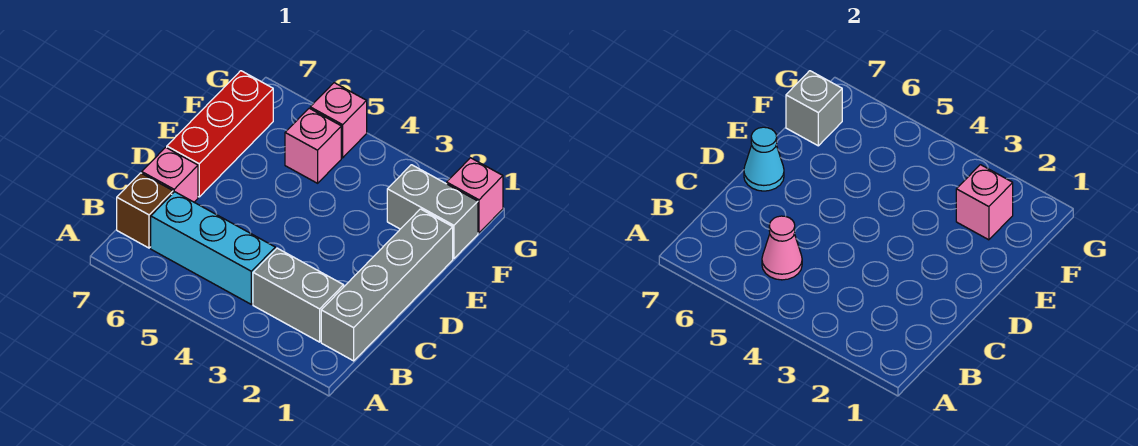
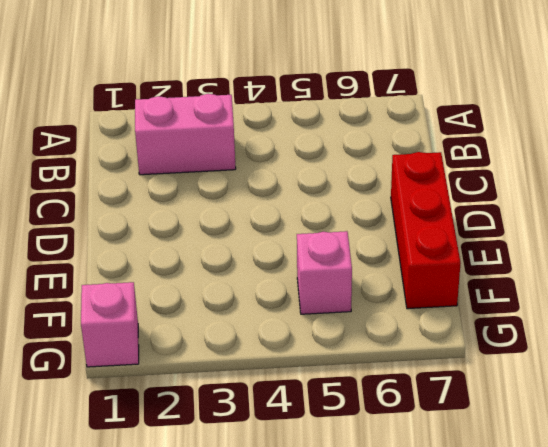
pink 1x2 brick [135,94,236,175] -> grey 1x2 brick [253,248,344,342]
none -> grey 1x4 brick [321,209,453,361]
none -> cyan 1x3 brick [151,192,275,304]
none -> brown 1x1 brick [117,173,173,248]

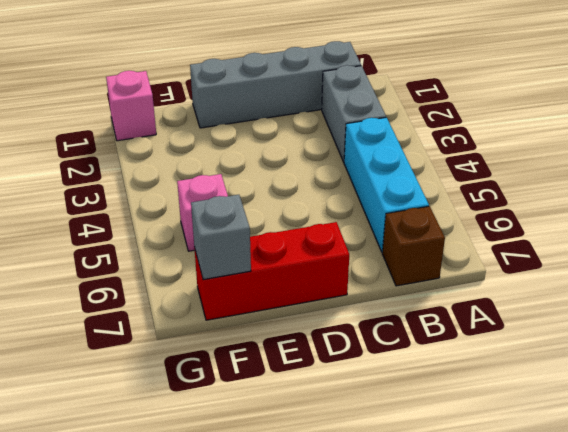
none -> pink 1x1 brick [142,147,198,202]
none -> grey 1x2 brick [387,165,478,258]
none -> pink 1x1 brick [310,83,367,158]

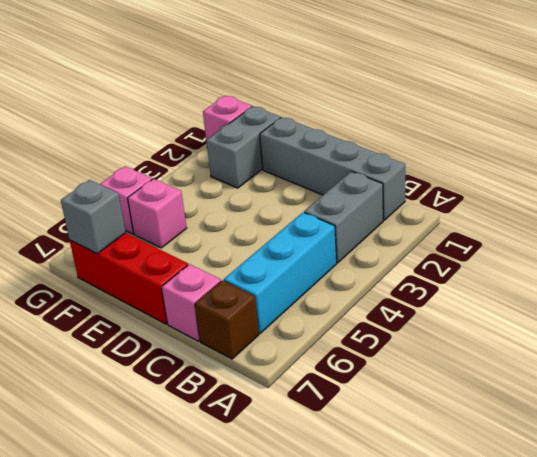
none -> pink 1x1 cone [762,216,802,280]
none -> cyan 1x1 cone [744,127,784,191]
none -> pink 1x1 brick [956,165,1013,240]

